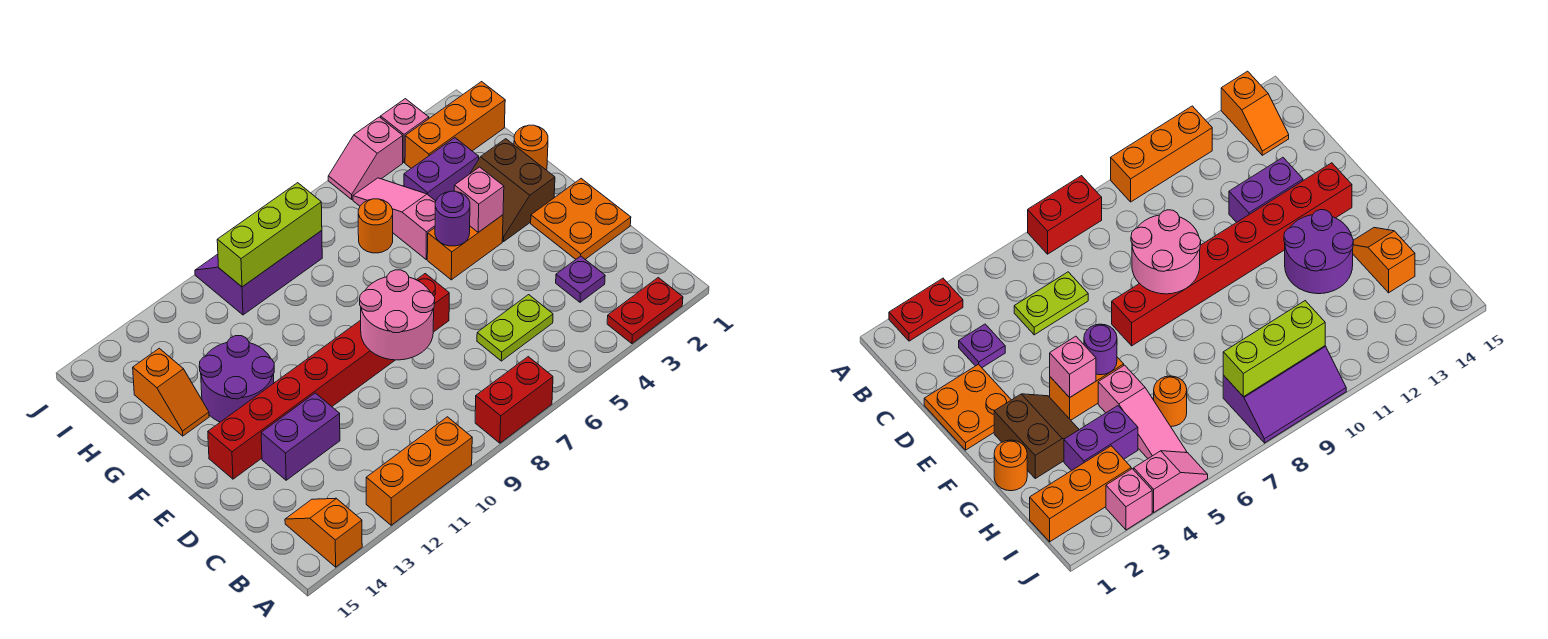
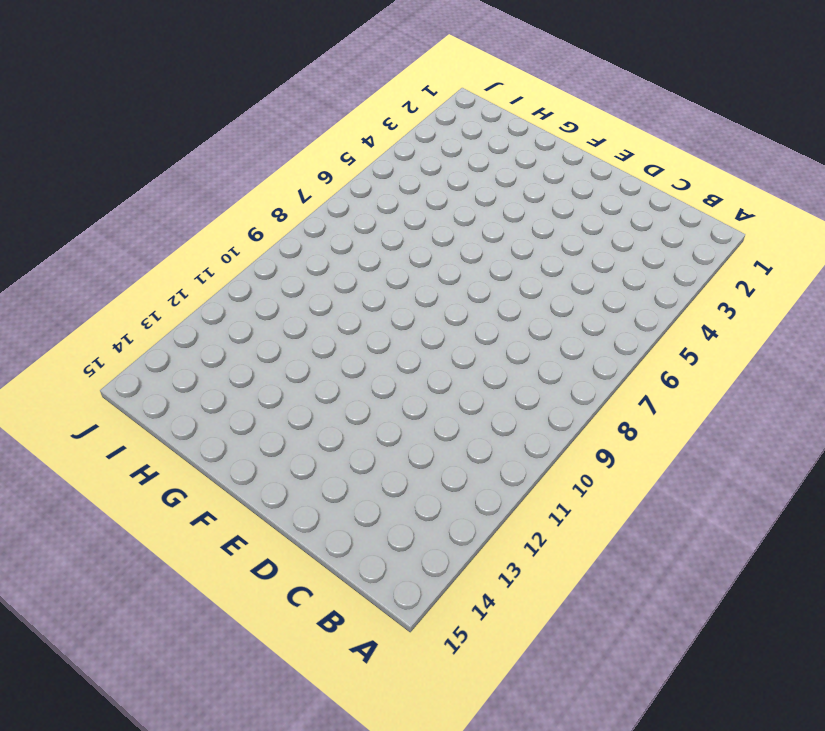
none -> red 1x2 plate [607,278,683,344]
none -> red 1x2 brick [475,357,553,443]
none -> orange 1x3 brick [366,417,472,525]

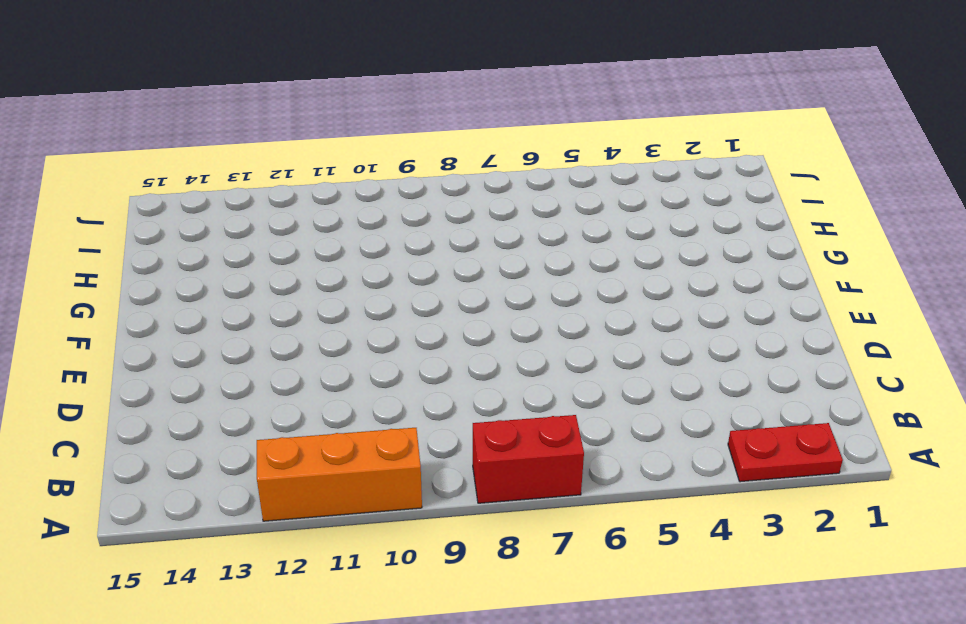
none -> orange 1x2 slope [285,498,362,567]
none -> purple 1x1 plate [556,256,605,302]
none -> lime 1x2 plate [477,295,553,361]

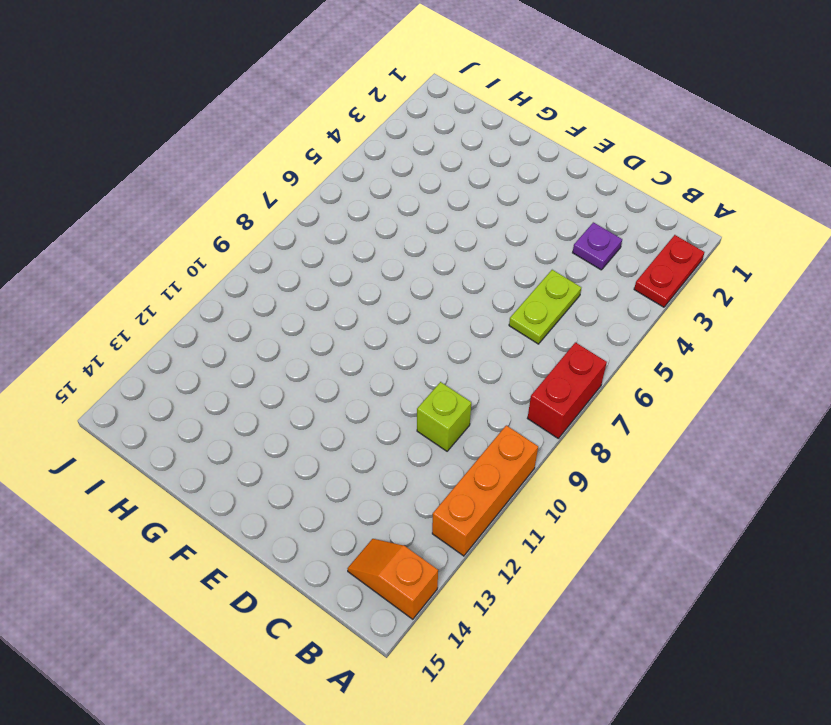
lime 1x1 brick [417,382,471,451] -> none
none -> orange 2x2 plate [531,179,631,259]
none -> purple 1x2 brick [261,393,340,480]
none -> red 1x8 brick [208,274,449,479]

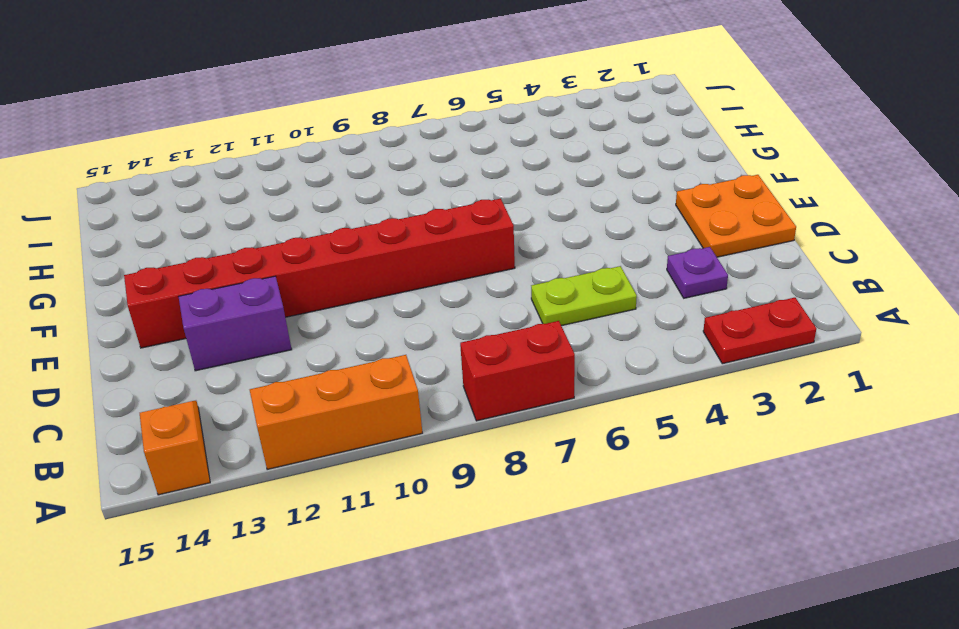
none -> brown 2x2 slope [470,139,555,242]
none -> orange 1x2 brick [427,215,503,280]
none -> purple 2x2 round brick [199,336,274,422]

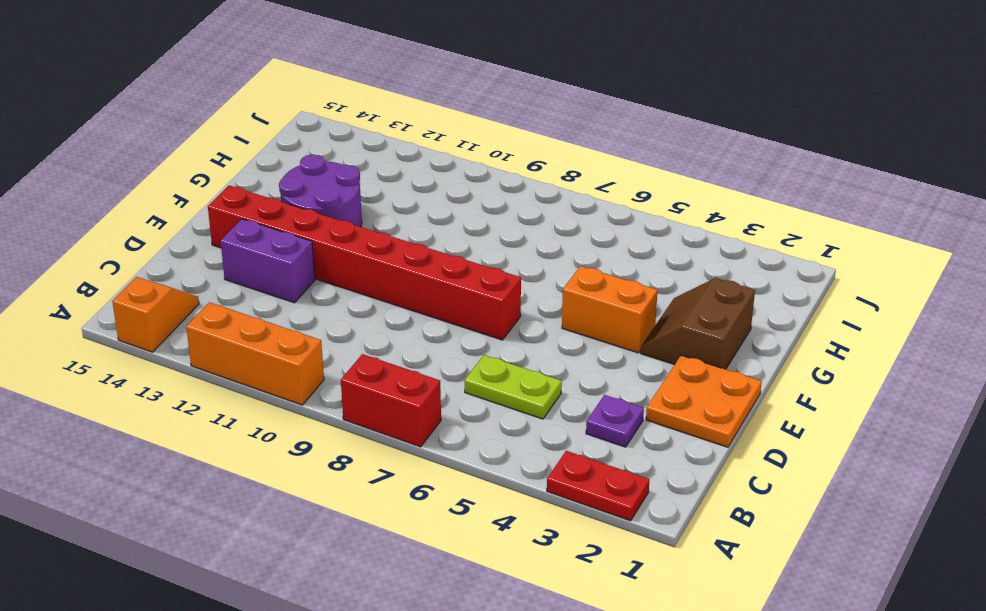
none -> orange 1x1 round brick [514,125,548,170]
none -> pink 1x3 slope [353,178,436,259]
none -> orange 1x2 slope [133,348,209,436]

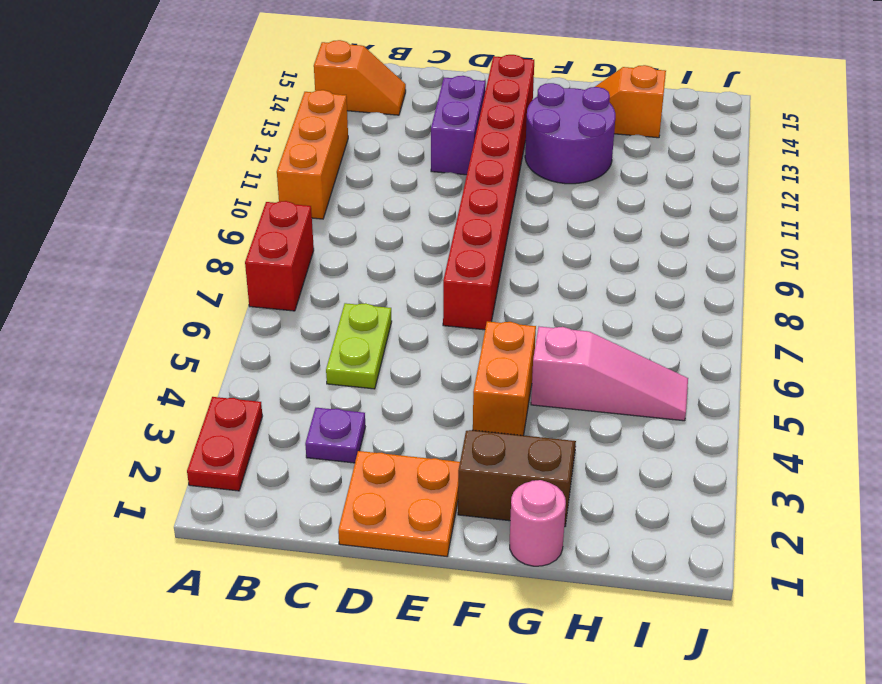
pink 1x1 round brick [510,480,566,566] -> orange 1x1 round brick [514,125,548,170]
none -> purple 1x2 brick [404,138,479,201]
none -> orange 1x1 round brick [358,199,393,253]
none -> orange 1x3 brick [405,82,505,168]

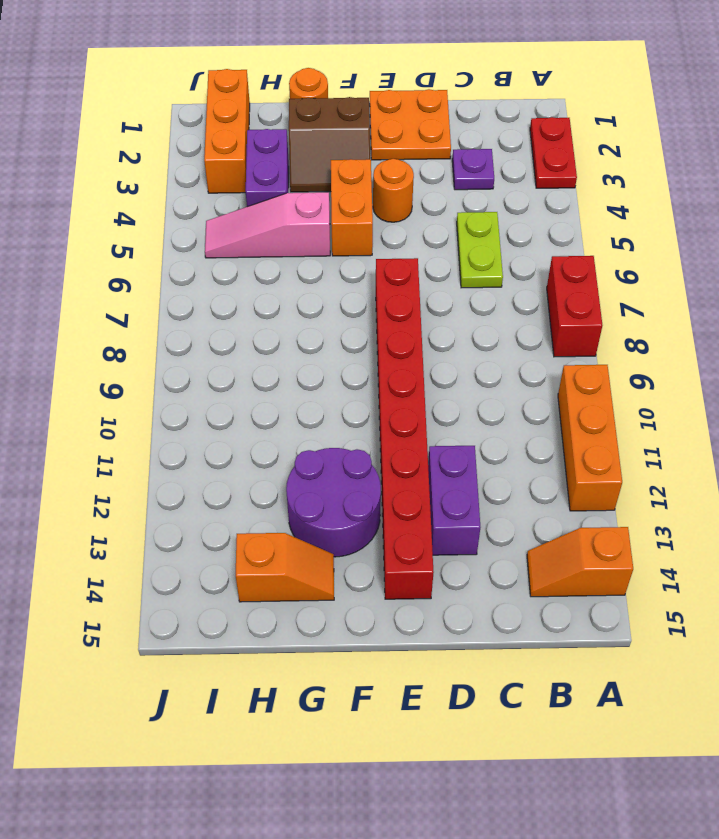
orange 1x1 round brick [373,159,414,222] -> orange 1x1 round brick moved to [358,199,393,253]
none -> purple 2x3 slope [195,231,322,315]
none -> pink 1x1 brick [381,99,429,162]
none -> pink 1x2 slope [328,117,403,199]

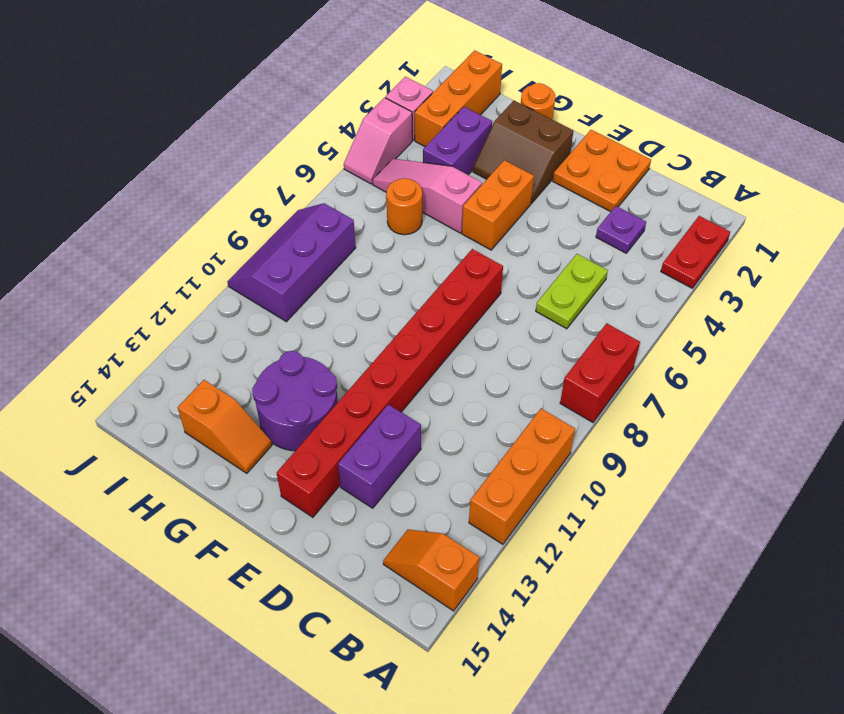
none -> pink 2x2 round brick [360,270,435,360]
none -> pink 1x1 brick [454,167,504,232]
none -> purple 1x1 round brick [435,191,470,246]

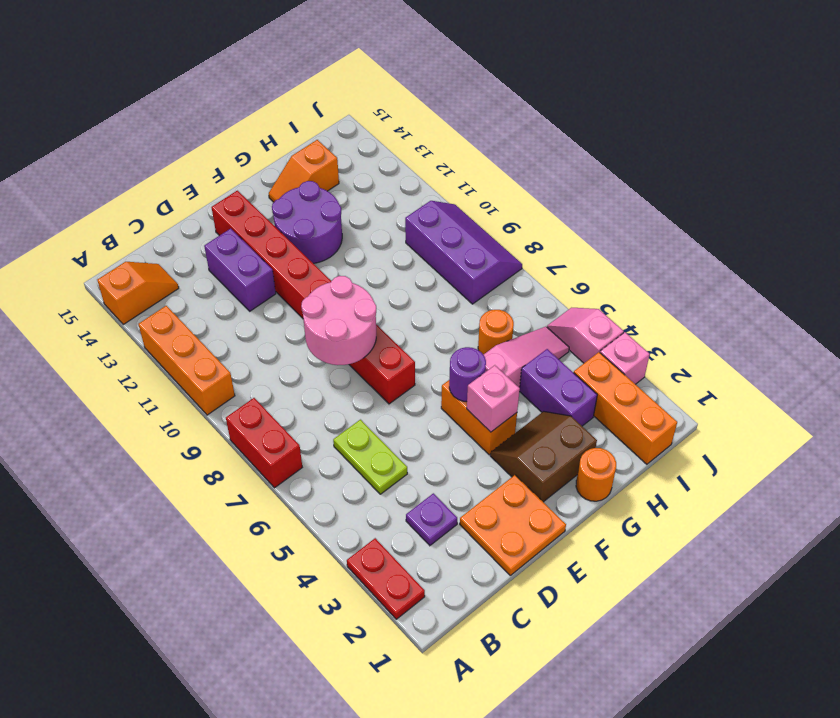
none -> lime 1x3 brick [217,183,322,287]

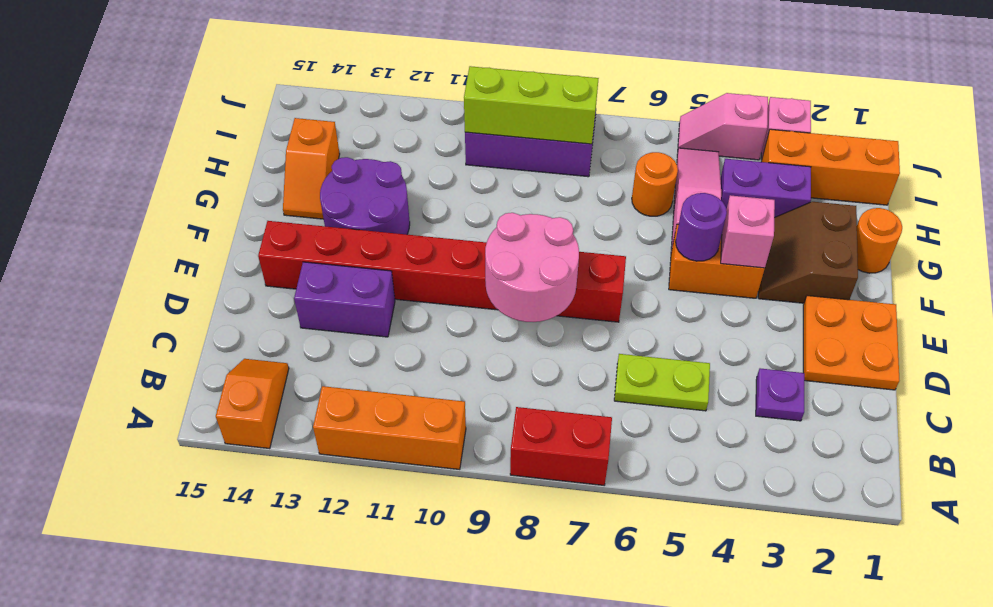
none -> red 1x2 plate [607,278,683,344]

